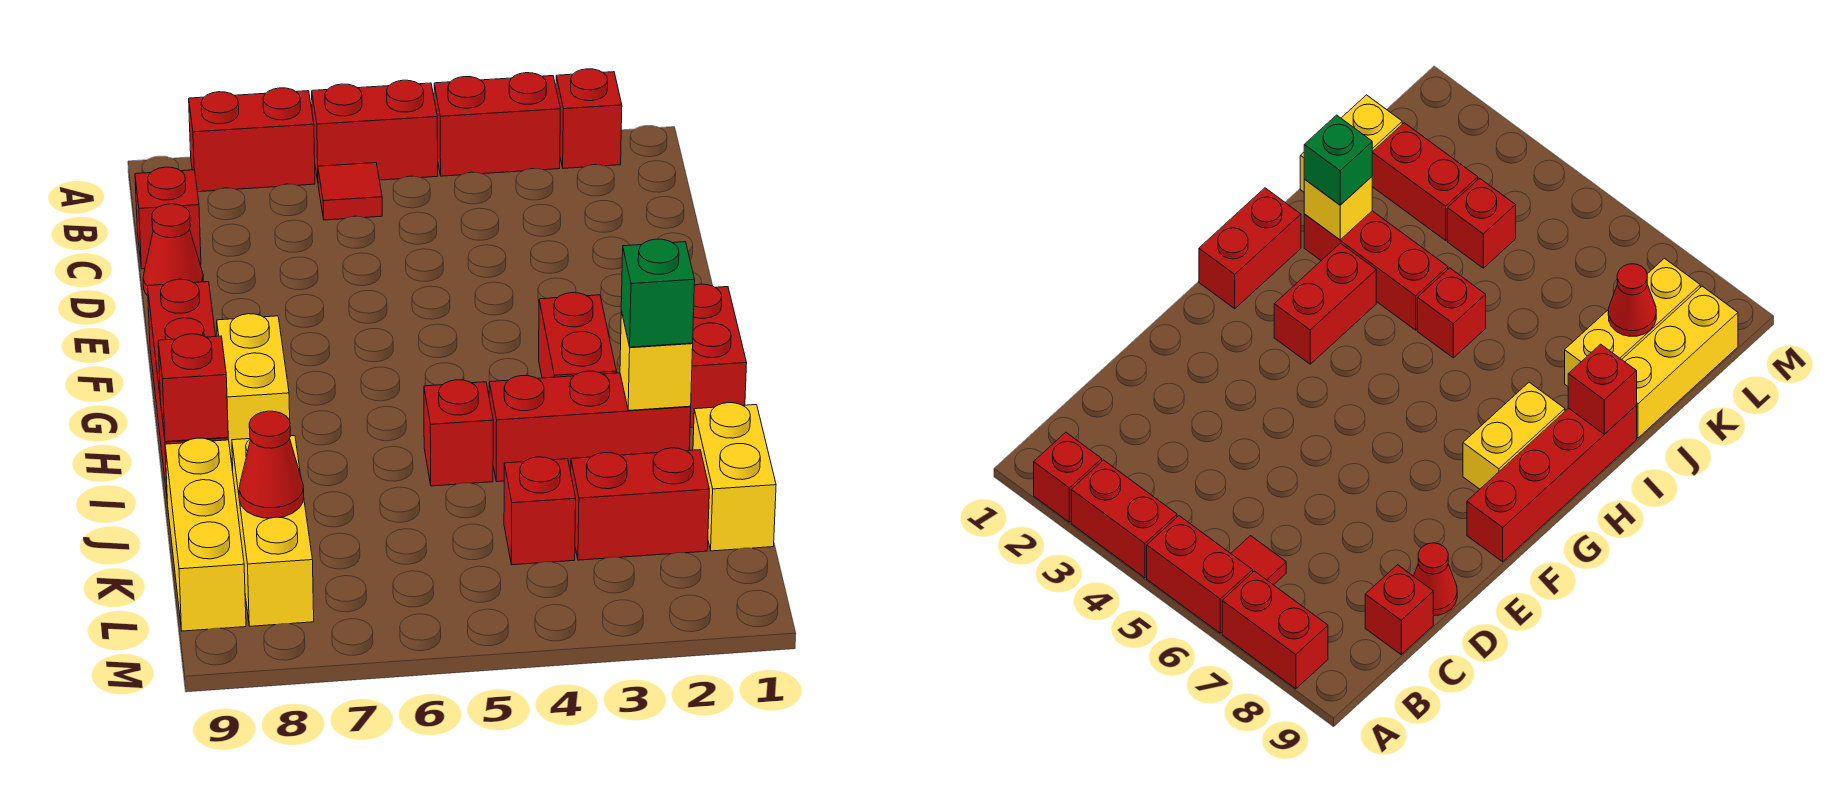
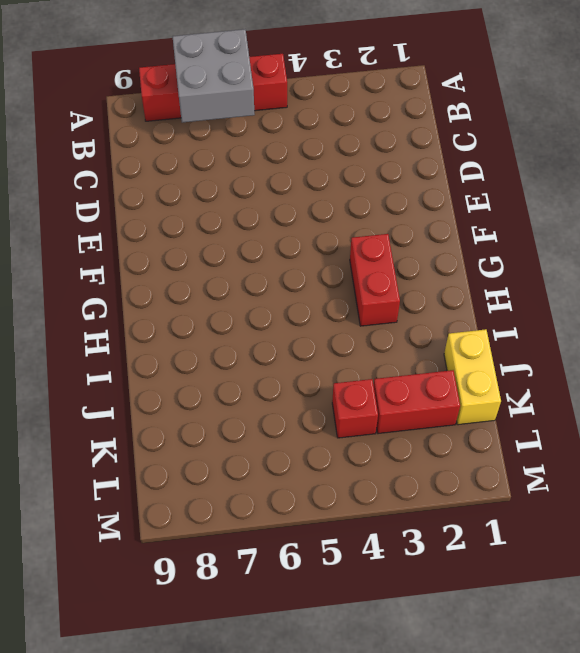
grey 2x2 brick [172,29,255,123] -> none
none -> red 1x1 brick [556,69,622,168]
none -> red 1x2 brick [434,73,560,176]
none -> red 1x1 tile [318,163,382,220]

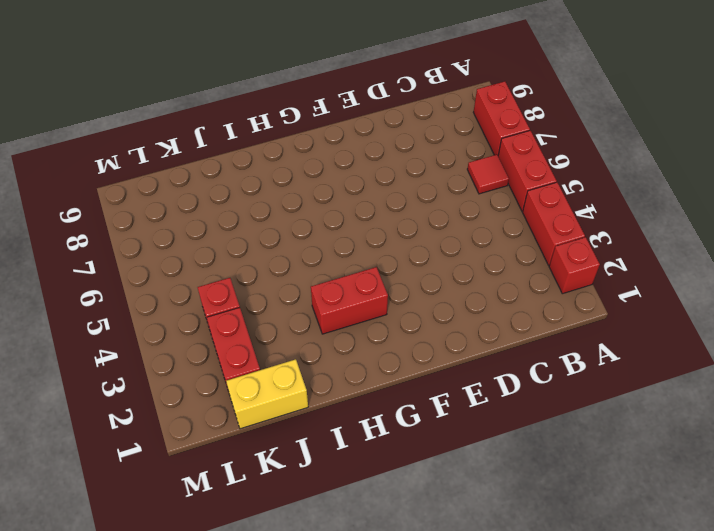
none -> red 1x1 brick [135,167,201,269]
none -> red 1x1 cone [143,204,203,296]
none -> red 1x4 brick [148,279,228,504]

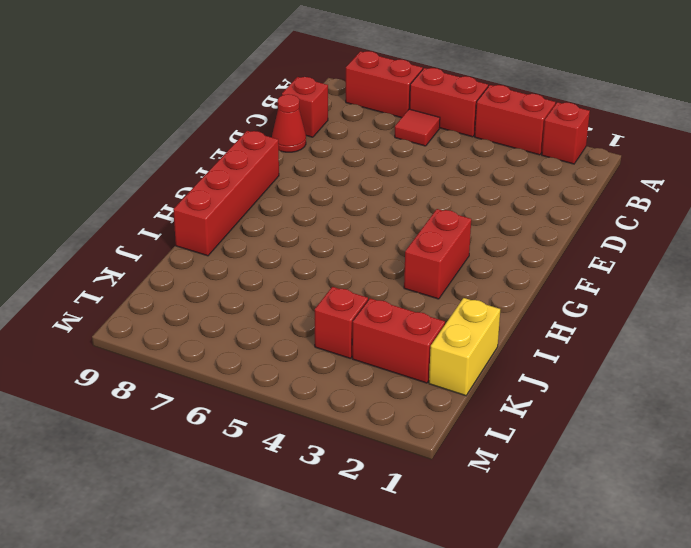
none -> red 1x2 brick [690,284,747,428]
none -> yellow 1x2 brick [217,314,290,459]
none -> red 1x3 brick [489,371,691,482]

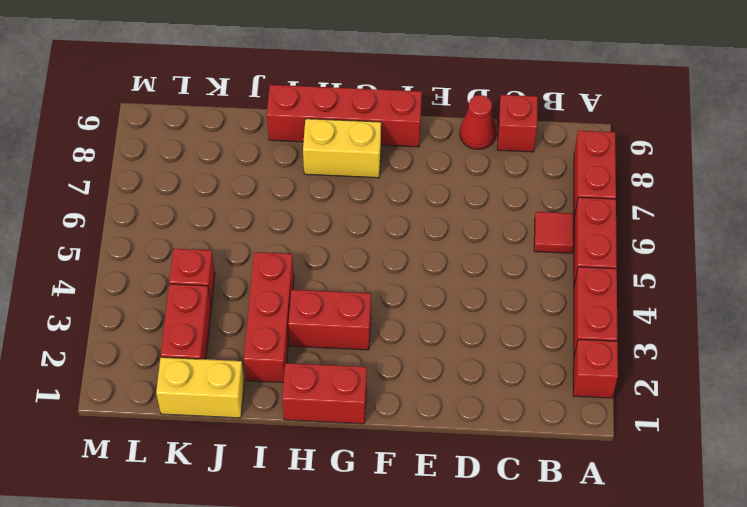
none -> red 1x1 brick [424,380,493,486]
none -> yellow 1x3 brick [232,436,314,626]
none -> yellow 1x3 brick [165,438,246,631]

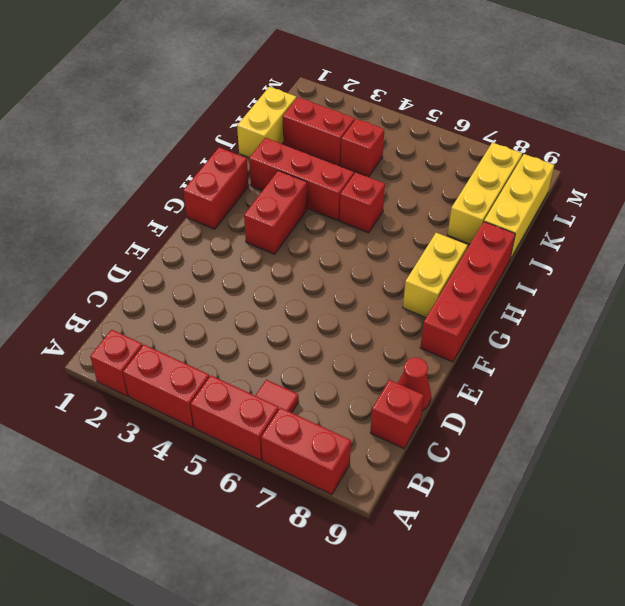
none -> yellow 1x1 brick [620,311,693,410]
none -> red 1x1 brick [158,334,228,442]
none -> red 1x1 cone [239,411,304,518]

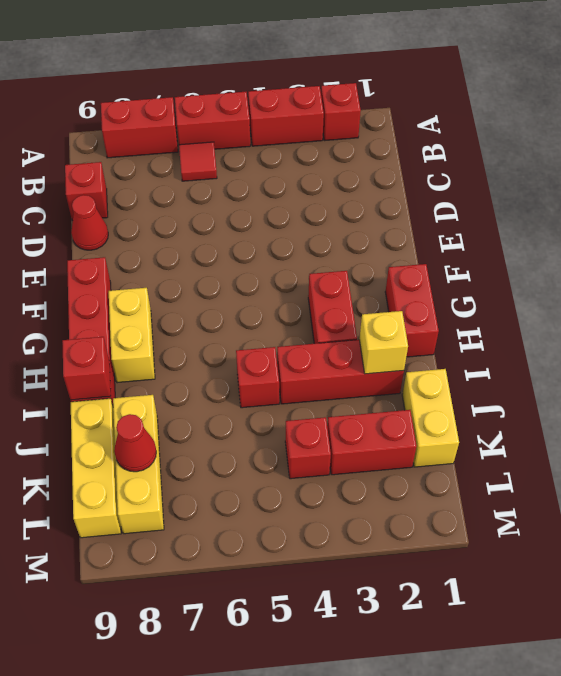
none -> green 1x1 brick [621,239,695,347]

